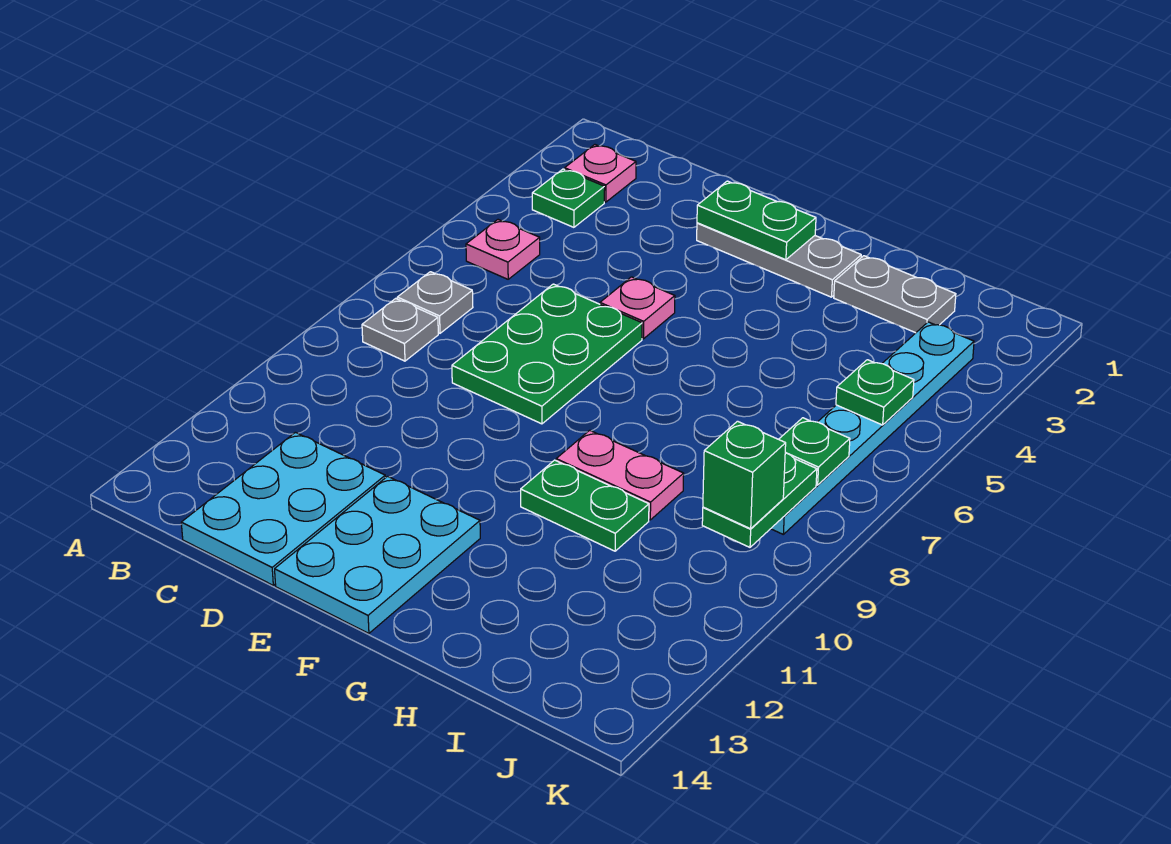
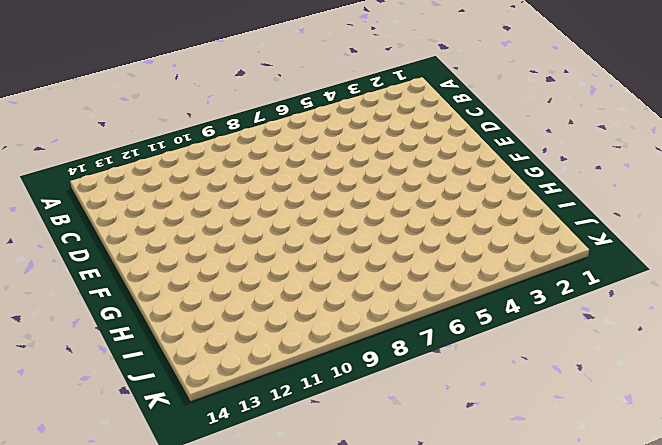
none -> pink 1x1 plate [565,145,636,202]
none -> green 1x1 plate [532,169,605,227]
none -> pink 1x1 plate [466,220,540,279]

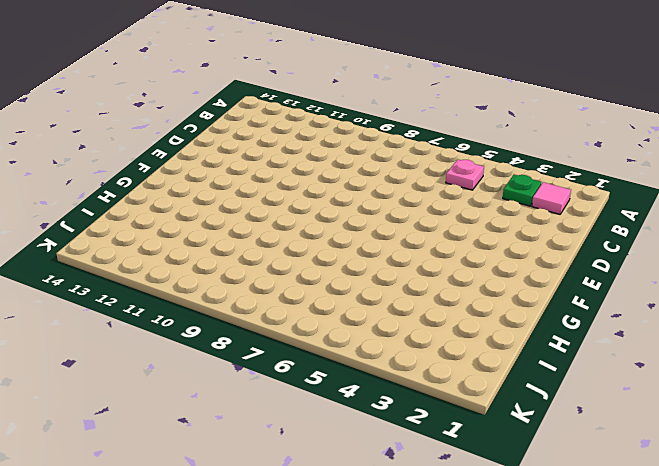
pink 1x1 tile [532,182,571,214] -> pink 1x1 plate [565,145,636,202]
none -> grey 1x1 plate [397,272,473,333]
none -> grey 1x1 plate [362,298,438,361]
none -> cyan 2x3 plate [181,432,385,585]

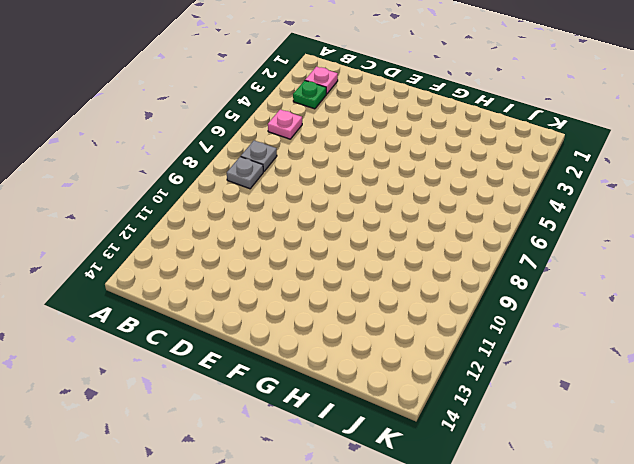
none -> cyan 2x3 plate [181,432,385,585]
none -> green 2x3 plate [452,284,642,424]
none -> grey 1x3 plate [697,223,861,297]

